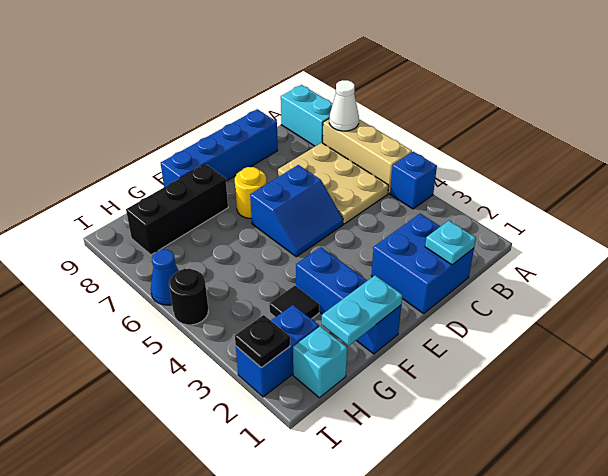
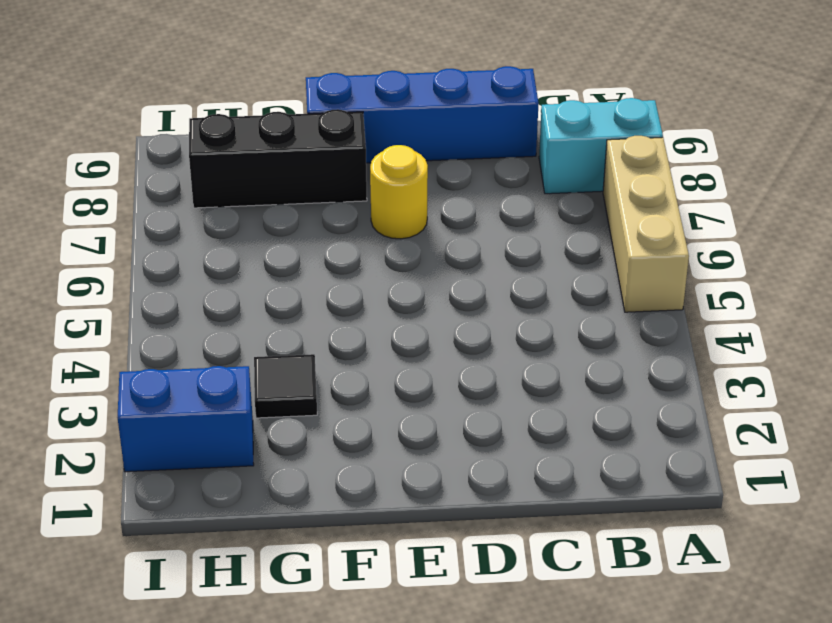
cyan 1x2 brick [539,98,663,194] -> cyan 1x2 brick turned to [281,85,333,146]
none -> blue 1x1 brick [390,152,437,209]
none -> tan 2x3 plate [278,143,389,224]
none -> blue 2x2 brick [371,214,474,314]

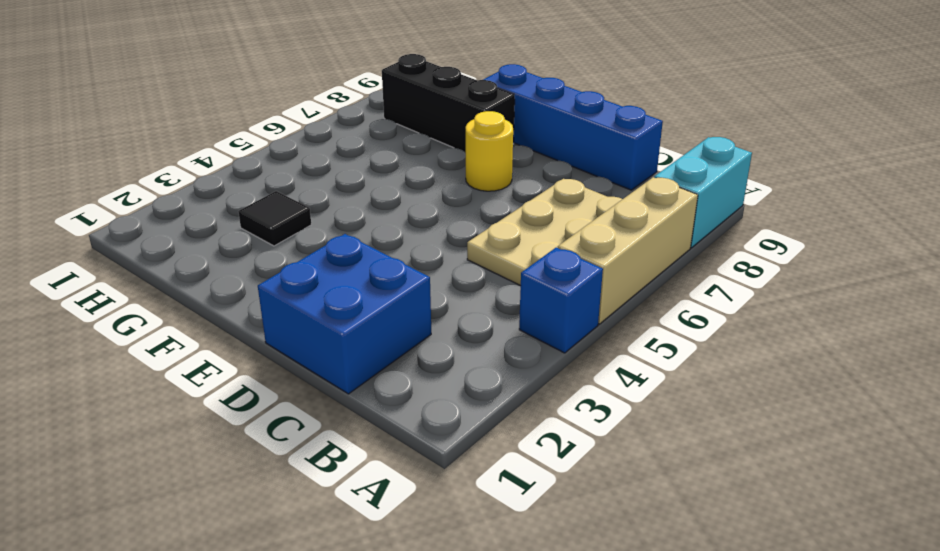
none -> blue 2x2 slope [250,165,343,257]
none -> blue 1x3 brick [296,247,401,354]
none -> cyan 1x1 brick [293,326,347,398]

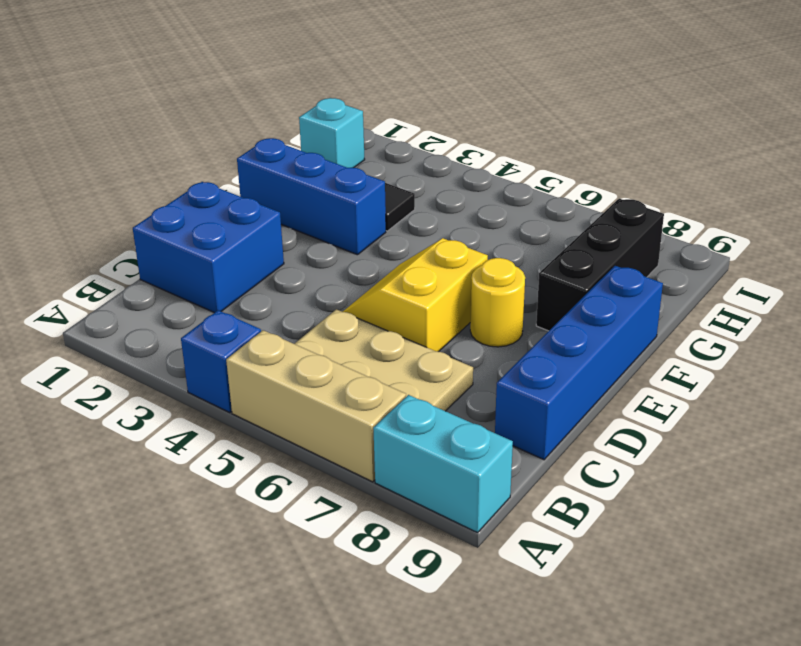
yellow 2x2 slope [343,238,488,352] -> blue 2x2 slope [250,165,343,257]
none -> blue 1x2 brick [236,305,319,397]
none -> black 1x1 round brick [169,269,208,325]
none -> blue 1x1 cone [151,250,179,305]

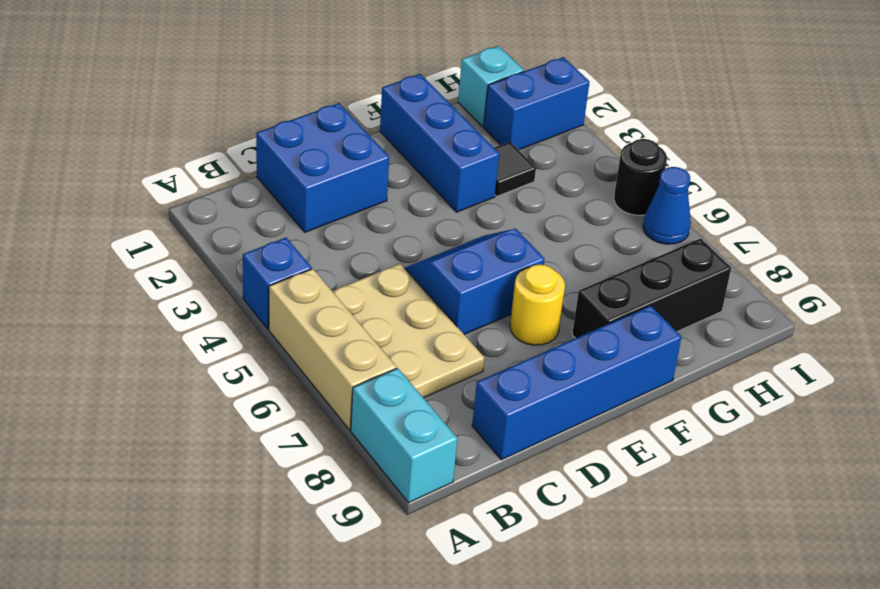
none -> white 1x1 cone [329,80,359,131]
none -> cyan 1x1 plate [425,221,476,265]
none -> cyan 1x2 plate [322,275,402,346]

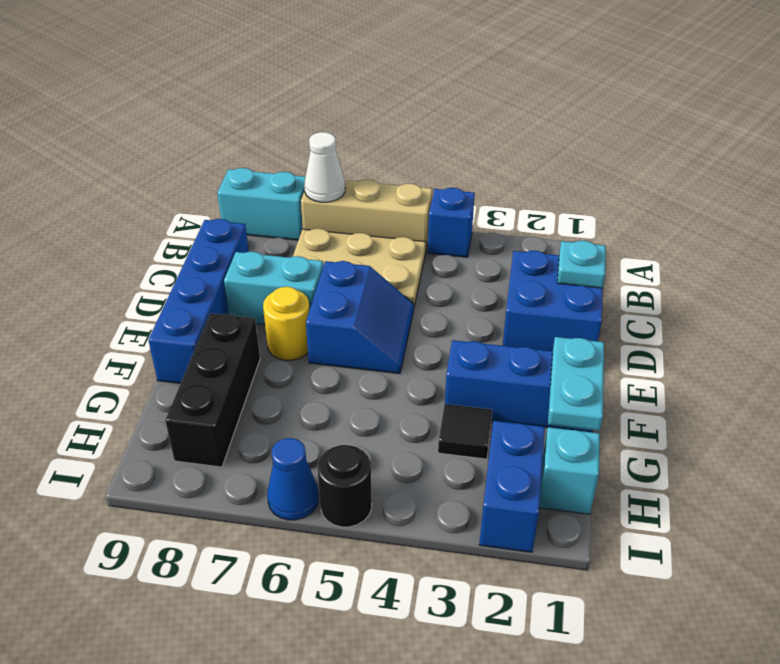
cyan 1x2 brick [224,252,323,325] -> none
none -> black 1x1 plate [235,315,290,368]

